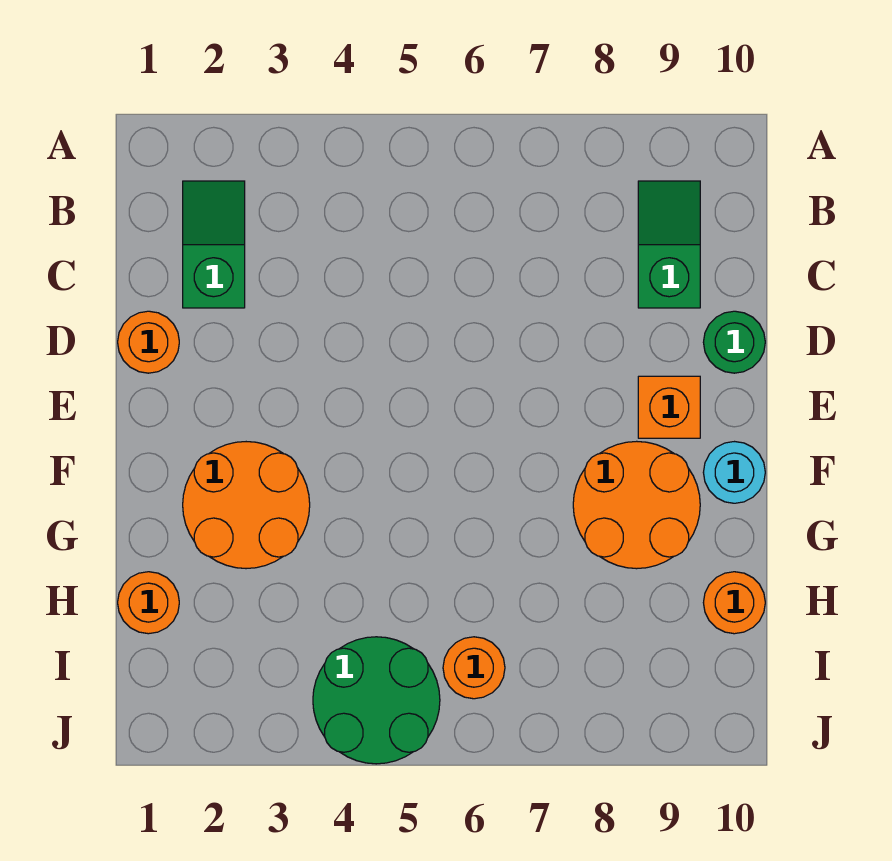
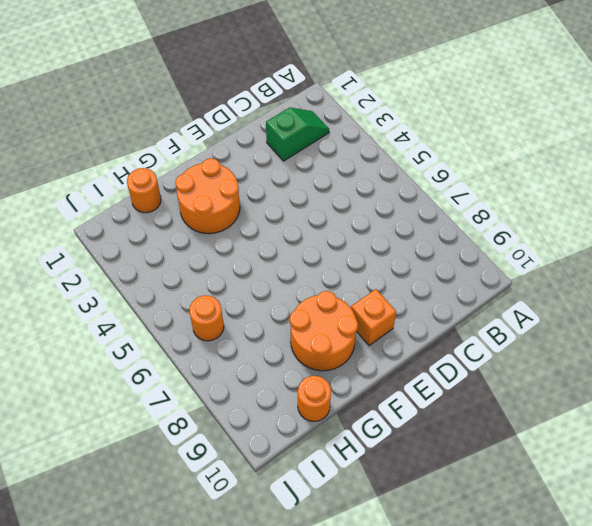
none -> green 1x2 slope [638,181,700,308]
none -> orange 1x1 round brick [118,311,179,373]
none -> green 1x1 round brick [703,311,765,373]

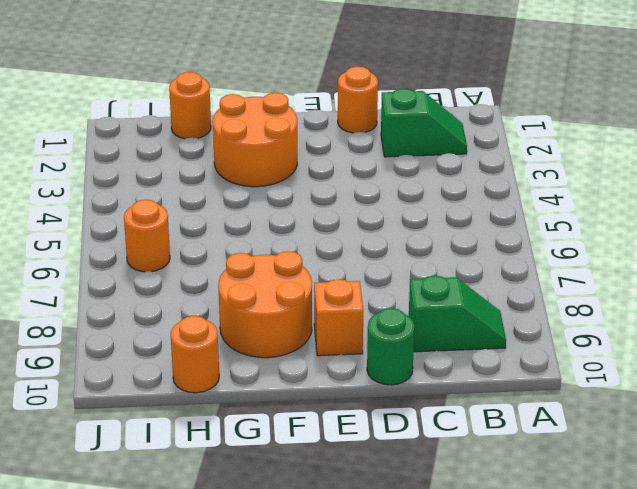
none -> cyan 1x1 round brick [703,442,765,503]
none -> green 2x2 round brick [313,637,440,764]

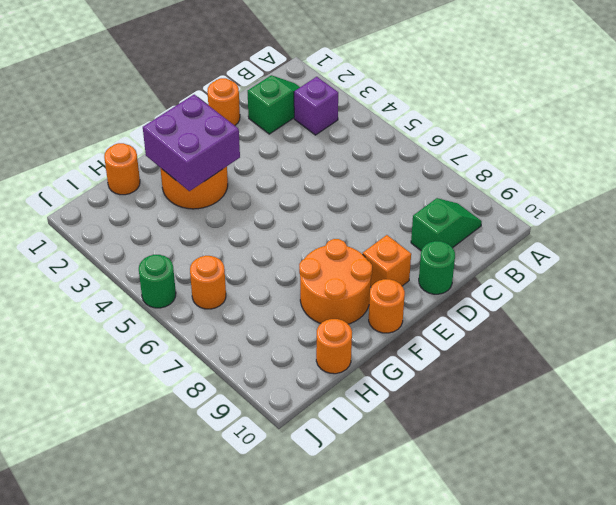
purple 1x1 brick [294,77,338,135] -> none
purple 2x2 brick [143,95,240,191] -> none
orange 1x1 round brick [369,279,405,333] -> cyan 1x1 round brick [703,442,765,503]
green 1x1 round brick [139,255,176,308] -> green 2x2 round brick [313,637,440,764]

